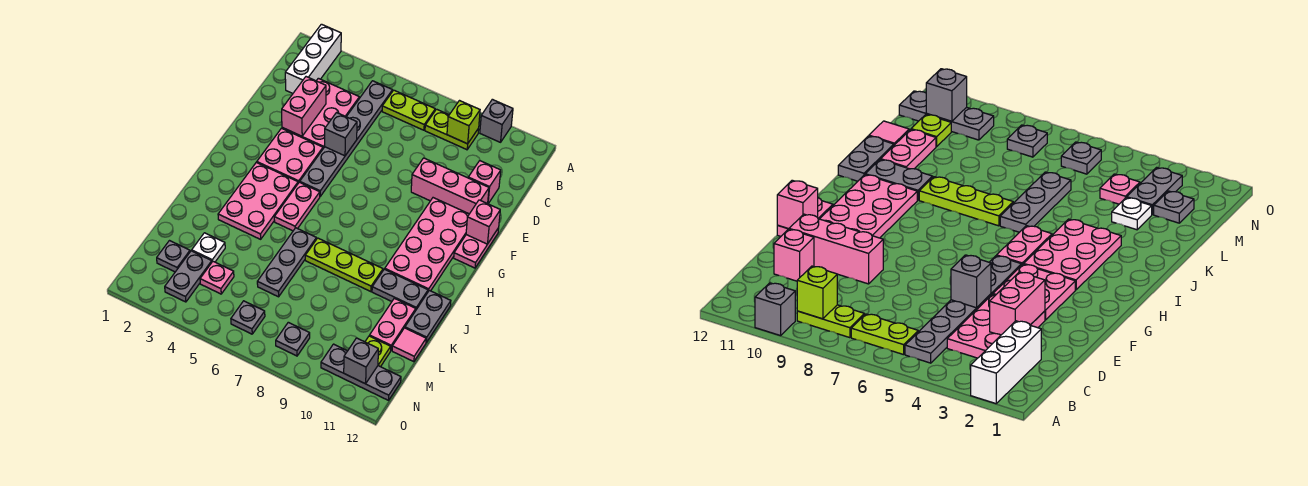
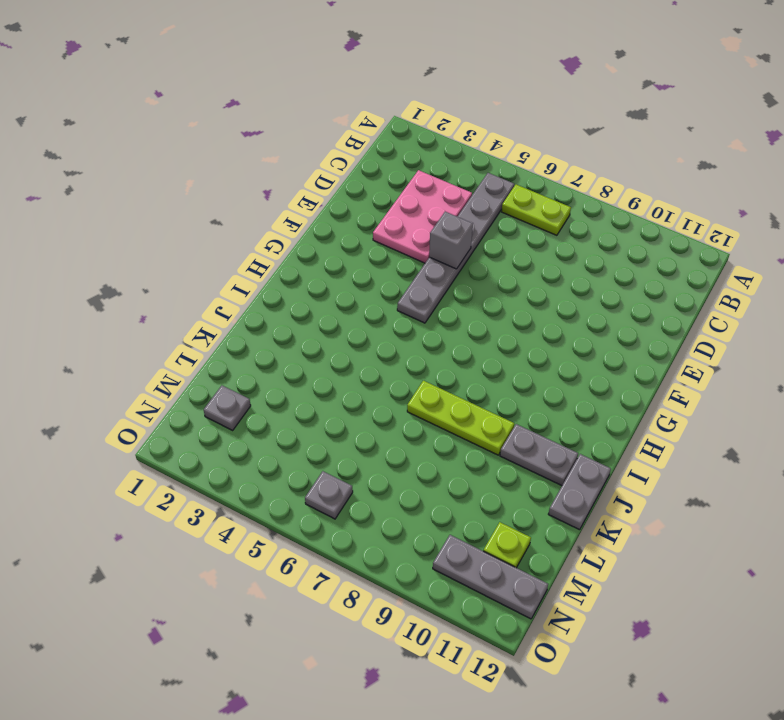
none -> white 1x3 brick [285,24,341,93]
none -> grey 1x1 brick [480,99,513,142]
none -> lime 1x2 plate [425,109,479,150]
none -> pink 1x1 brick [468,161,501,204]

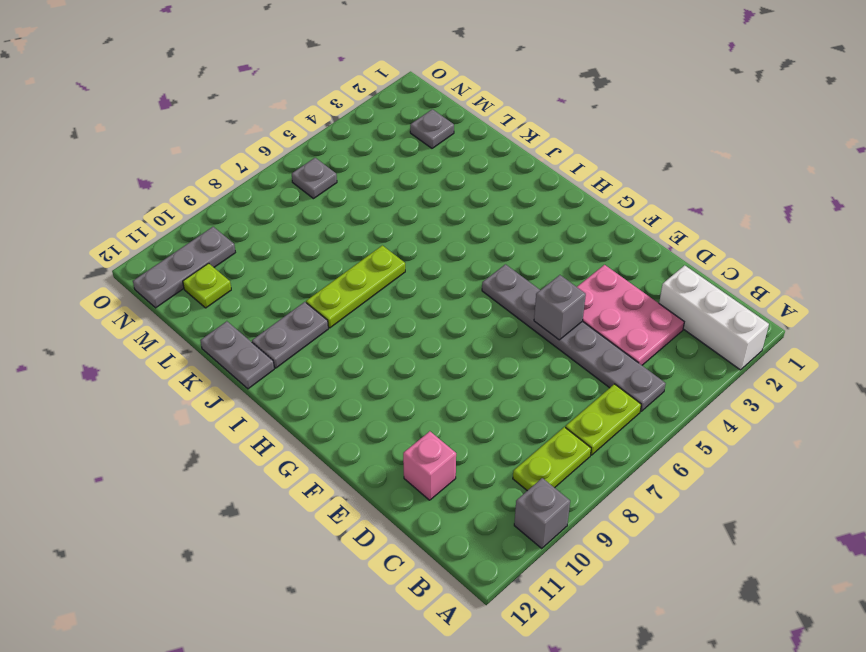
none -> pink 1x3 brick [411,158,489,214]
none -> pink 2x2 plate [257,128,323,183]
none -> pink 2x4 plate [385,198,469,291]
none -> pink 1x2 plate [454,228,499,268]

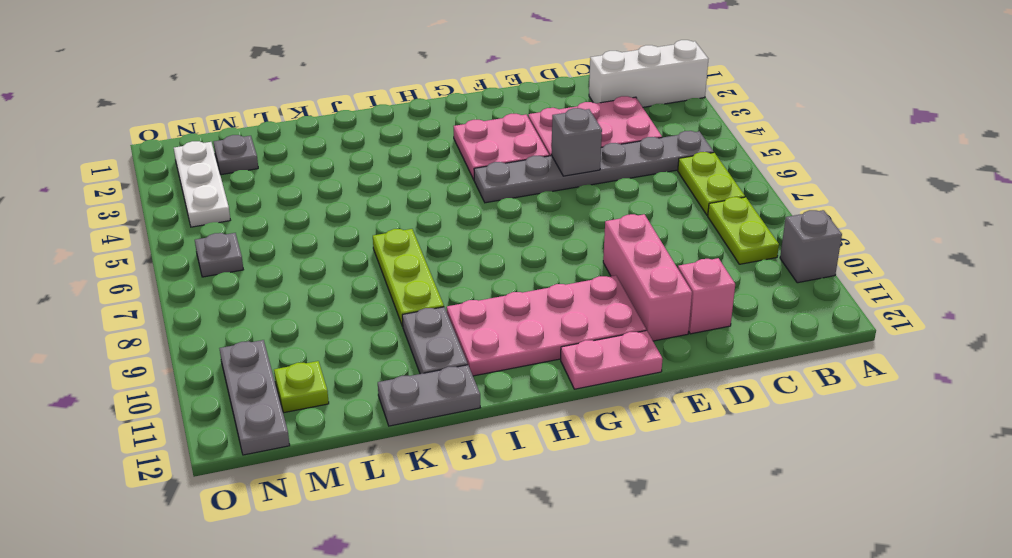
white 1x3 plate [174,141,230,227] -> grey 1x2 plate [165,251,212,302]
none -> pink 2x3 plate [218,162,298,239]
none -> pink 1x2 plate [274,182,320,231]
none -> grey 1x3 plate [257,228,316,297]
none -> pink 1x2 plate [370,298,416,350]

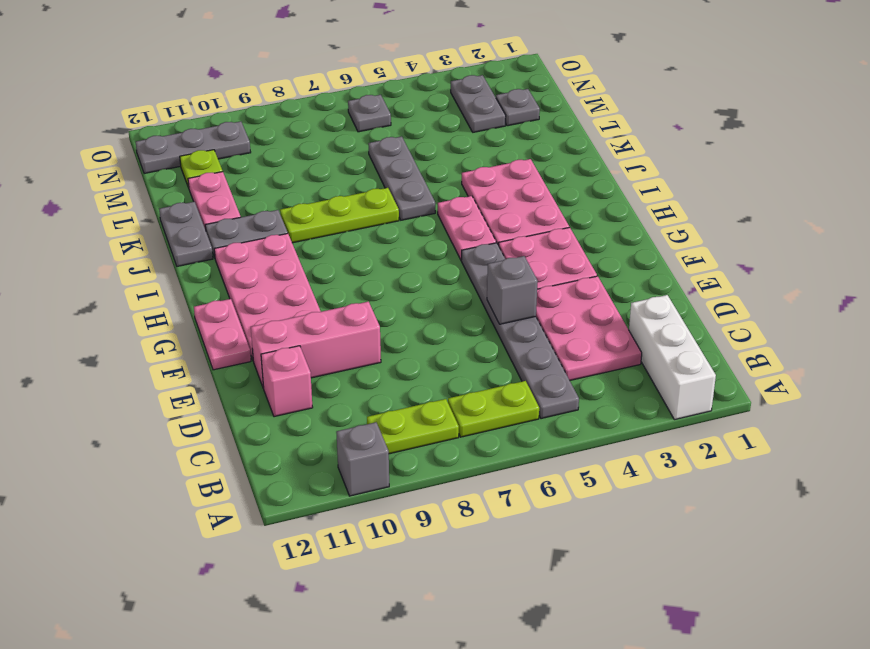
none -> white 1x1 plate [192,233,225,262]
none -> pink 1x1 tile [392,328,426,362]
none -> pink 1x1 plate [200,262,234,294]
none -> grey 1x1 plate [276,322,310,356]

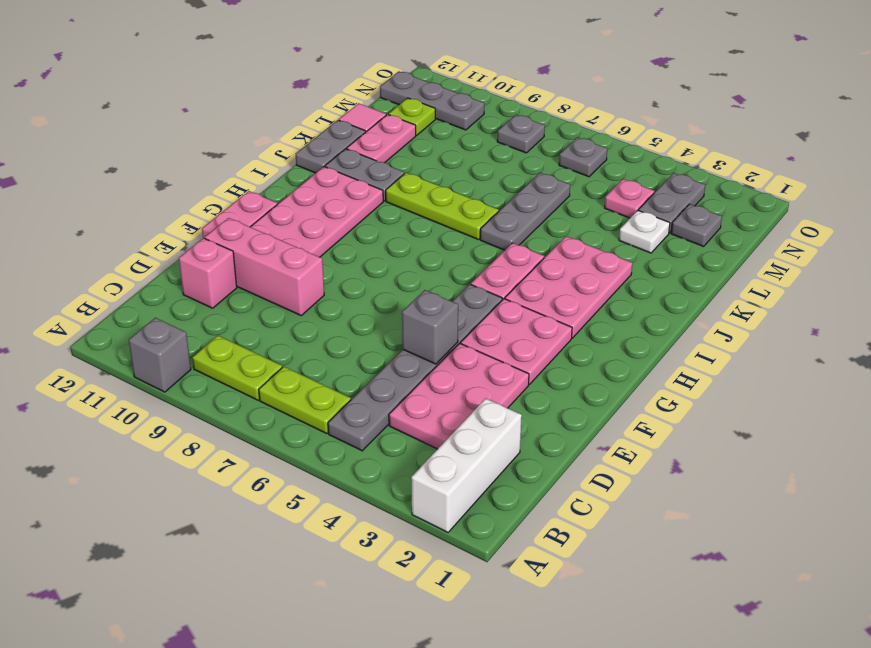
none -> lime 1x1 brick [447,101,480,144]
none -> pink 1x2 brick [282,77,326,136]
none -> pink 1x1 brick [466,200,500,244]
none -> grey 1x1 brick [344,338,378,384]

